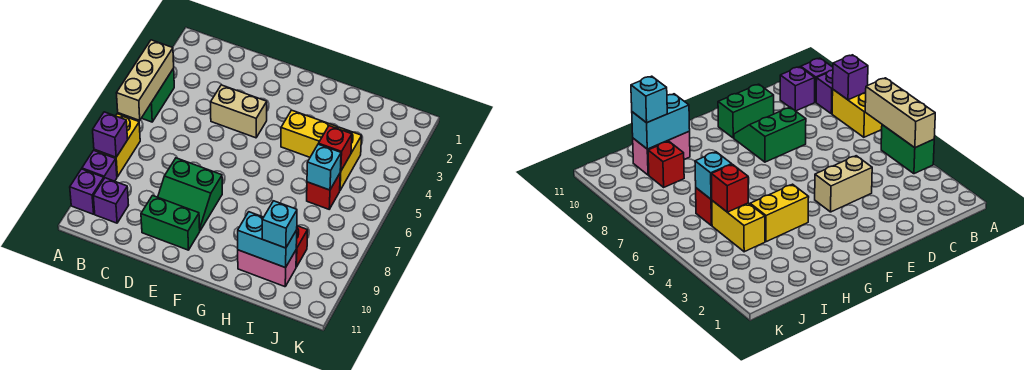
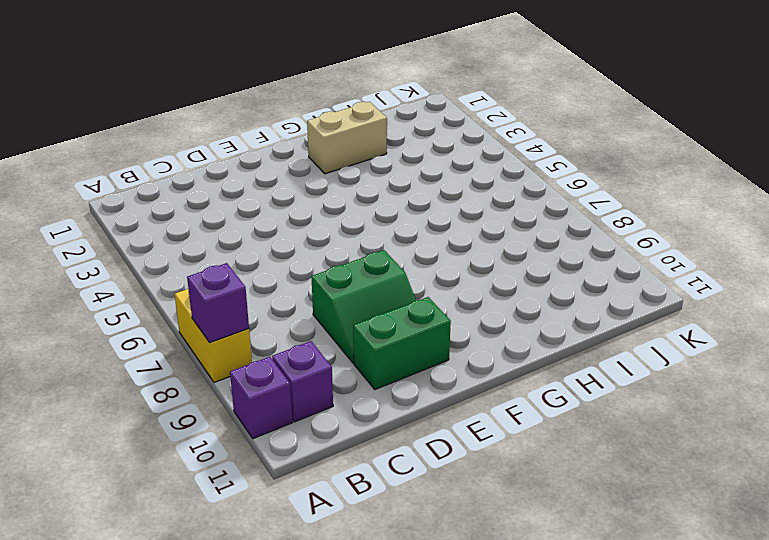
tan 1x2 brick [307,102,387,174] -> tan 1x2 brick moved to [211,85,267,138]
none -> green 1x2 brick [142,68,174,122]
none -> purple 1x1 brick [82,150,117,181]
none -> yellow 1x2 brick [281,110,338,157]

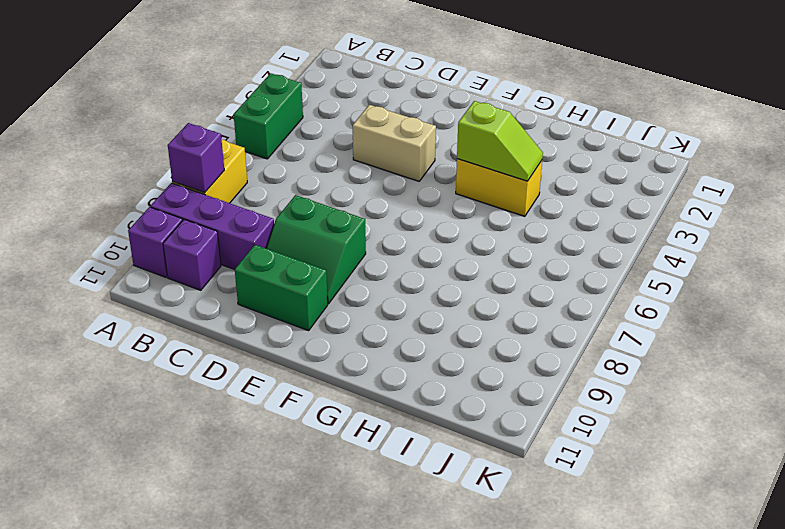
purple 1x3 brick [151,183,274,270] -> purple 1x1 brick [82,150,117,181]
lime 1x2 slope [457,101,543,181] -> none
none -> pink 1x2 brick [238,250,296,287]
none -> yellow 1x2 brick [338,127,362,190]
none -> red 1x1 brick [307,174,340,209]

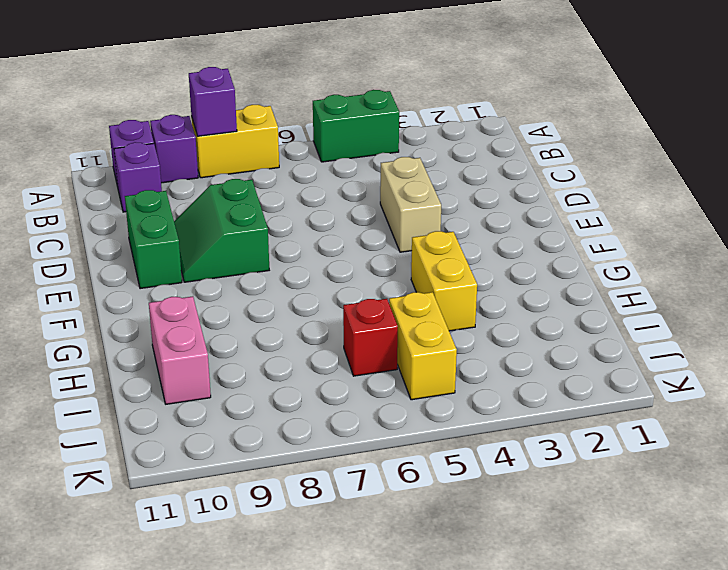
yellow 1x2 brick [389,292,457,400] -> yellow 1x2 brick turned to [338,127,362,190]
none -> red 1x1 brick [296,226,308,267]
none -> tan 1x3 brick [117,40,174,120]
none -> cyan 1x2 brick [238,212,297,268]

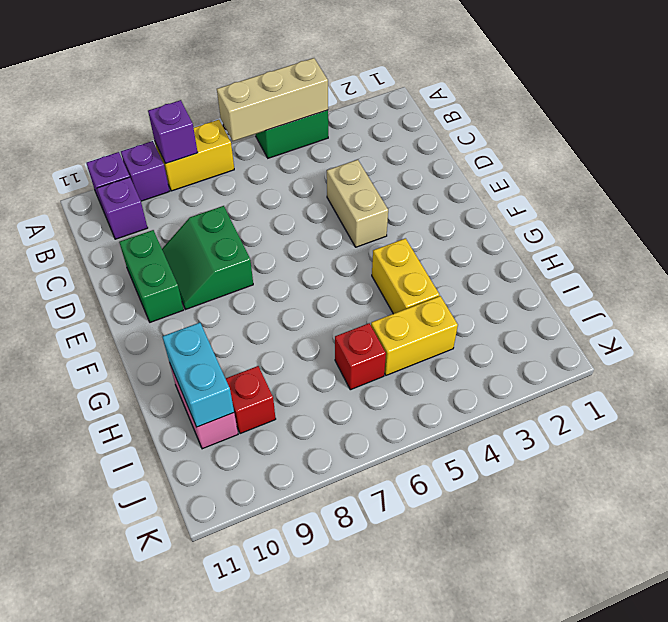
none -> red 1x1 brick [318,126,352,171]
none -> cyan 1x1 brick [307,144,341,190]
none -> cyan 1x1 brick [262,201,297,248]

